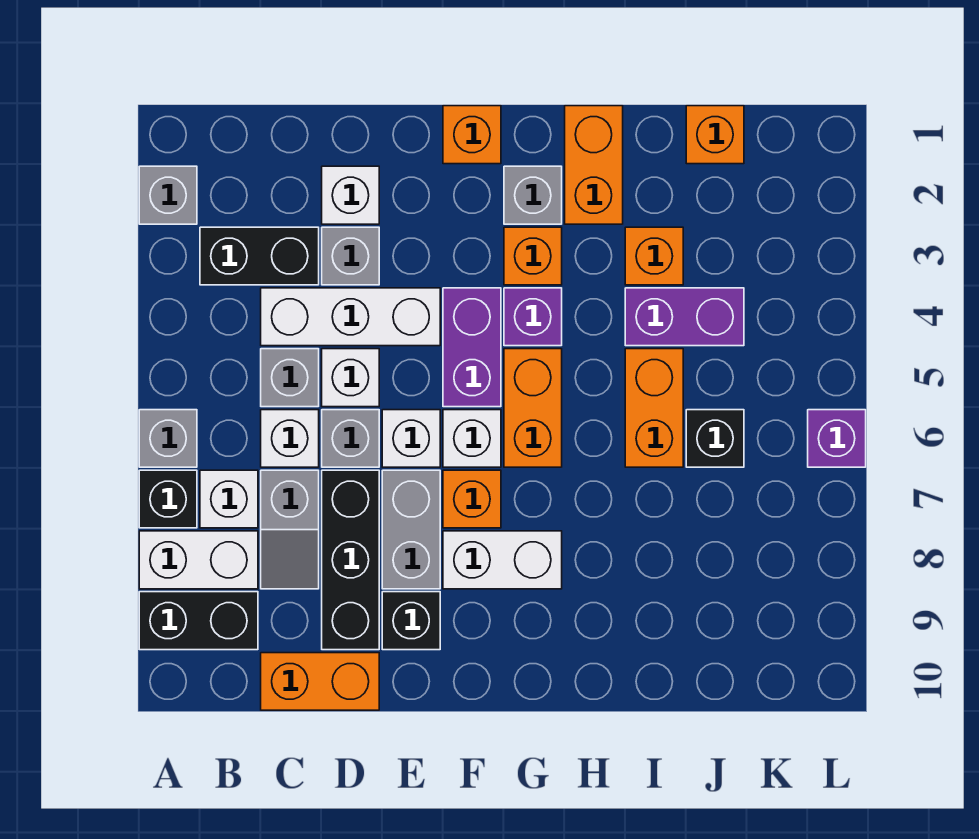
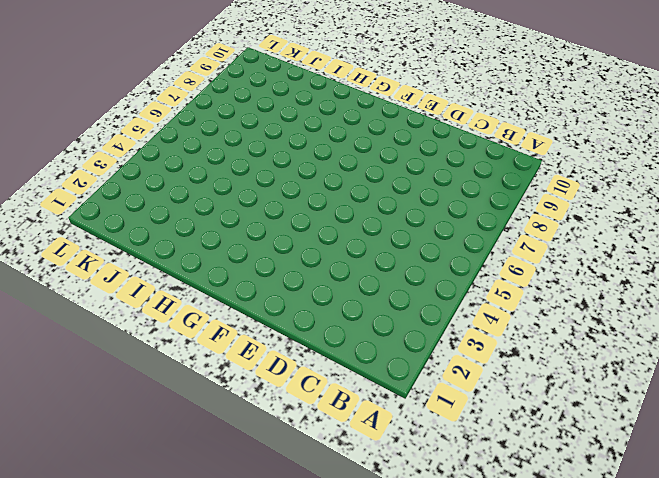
none -> grey 1x1 brick [139,166,197,224]
none -> grey 1x1 brick [139,410,197,467]
none -> black 1x1 brick [139,470,197,528]
none -> white 1x2 brick [139,531,258,589]

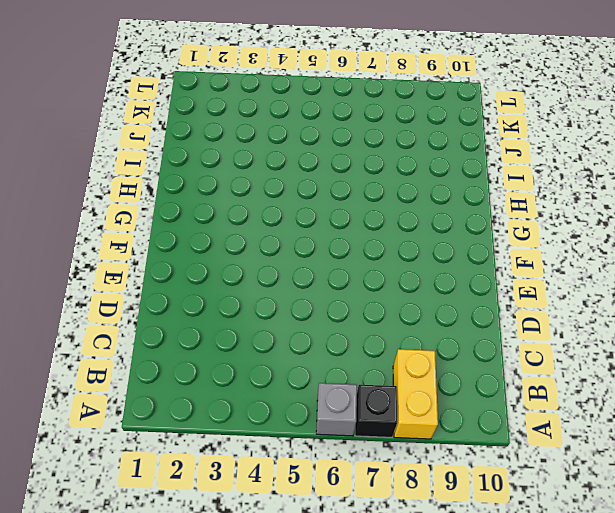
yellow 1x2 brick [393,349,438,439] -> white 1x2 brick [139,531,258,589]
none -> grey 1x1 brick [139,166,197,224]
none -> black 1x2 brick [139,592,258,650]
none -> black 1x2 brick [200,227,319,285]
none -> white 1x1 brick [200,470,258,528]

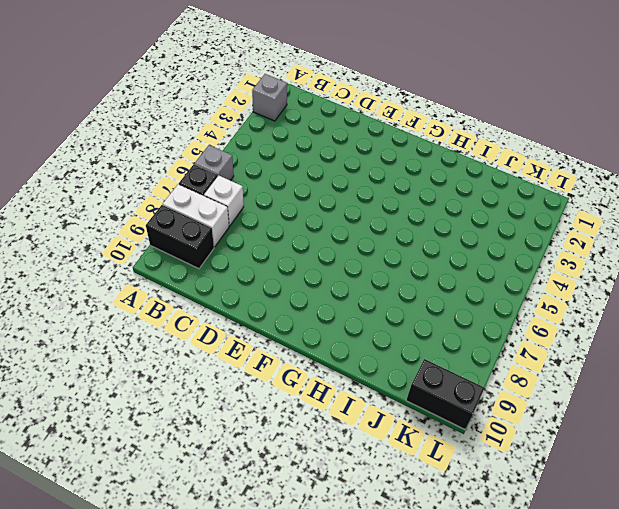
black 1x2 brick [406,359,484,429] -> black 1x2 brick moved to [200,227,319,285]
none -> white 1x3 brick [261,288,440,346]
none -> grey 1x1 brick [261,349,319,407]
none -> white 1x1 brick [261,410,319,467]
none -> grey 1x2 slope [261,470,319,589]

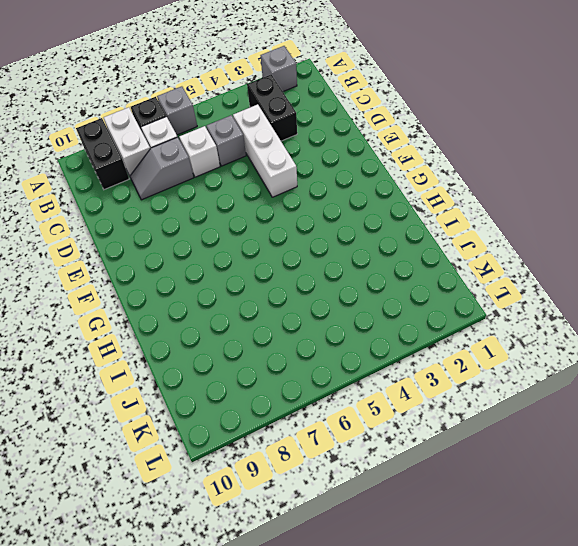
none -> orange 1x2 brick [261,653,379,710]
none -> white 1x1 brick [322,166,379,224]
none -> grey 1x1 brick [322,227,379,285]
none -> white 1x1 brick [322,349,379,407]

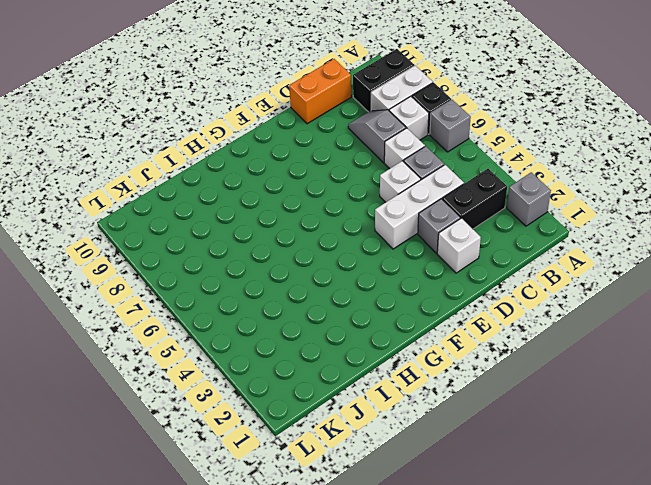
none -> grey 1x1 brick [322,410,379,467]
none -> black 1x3 brick [322,470,379,650]
none -> white 1x1 brick [382,410,440,467]
none -> grey 1x2 brick [382,470,440,589]

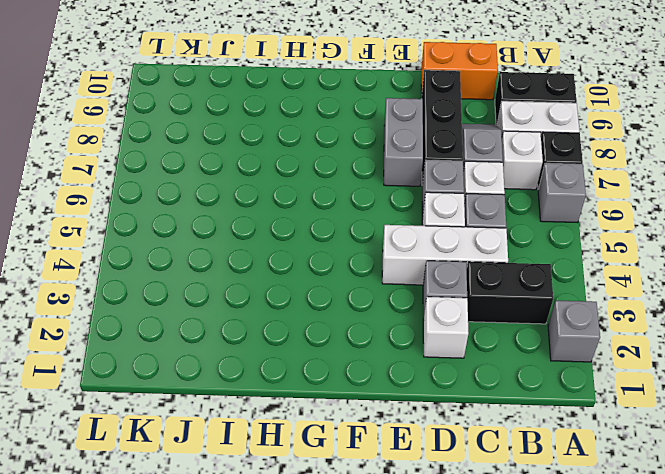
none -> white 1x1 brick [382,410,440,467]
none -> black 1x1 brick [382,592,440,650]
none -> orange 1x1 brick [443,106,501,164]
none -> purple 1x2 brick [443,288,501,407]

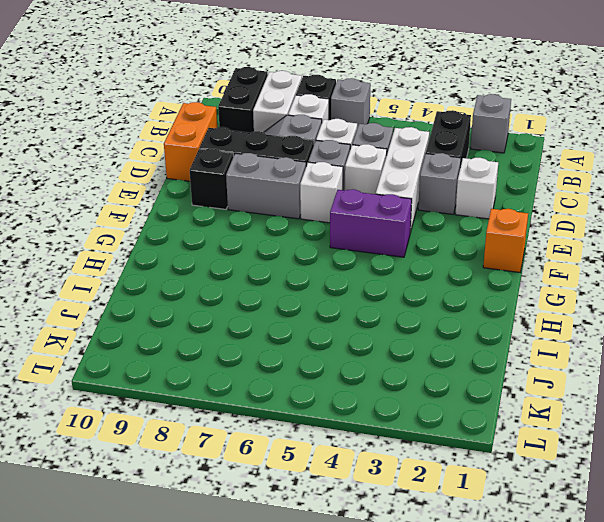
none -> white 1x1 brick [443,410,501,467]
none -> orange 1x1 brick [443,470,501,528]
none -> white 1x2 brick [443,531,562,589]
none -> grey 1x1 brick [504,166,562,224]

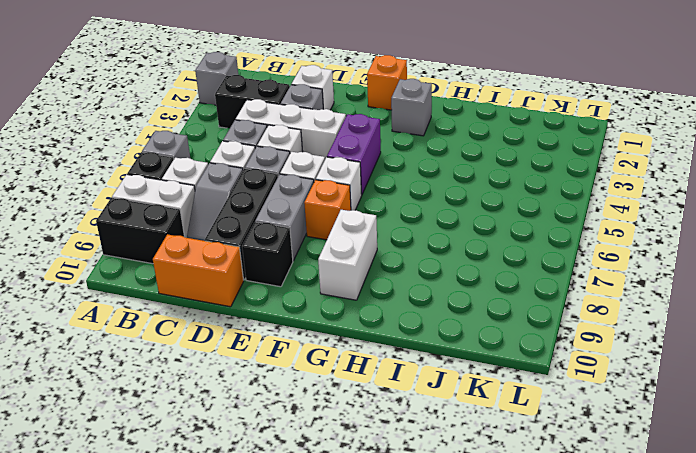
white 1x2 brick [318,210,377,300] -> white 1x2 brick turned to [443,531,562,589]
none -> orange 1x1 brick [504,227,562,285]
none -> purple 1x1 brick [504,288,562,346]
none -> orange 1x2 brick [504,349,562,467]
none -> orange 1x2 brick [565,106,623,224]

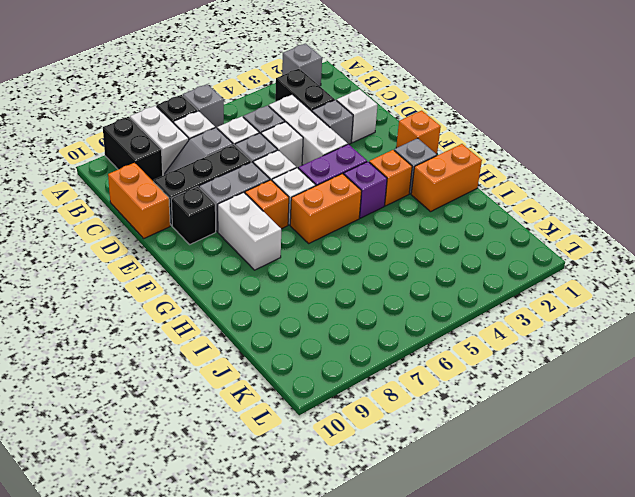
none -> orange 1x1 brick [625,227,683,285]
none -> purple 1x2 brick [625,288,744,346]
none -> orange 1x2 brick [625,349,683,467]
none -> orange 1x1 brick [686,106,744,164]

